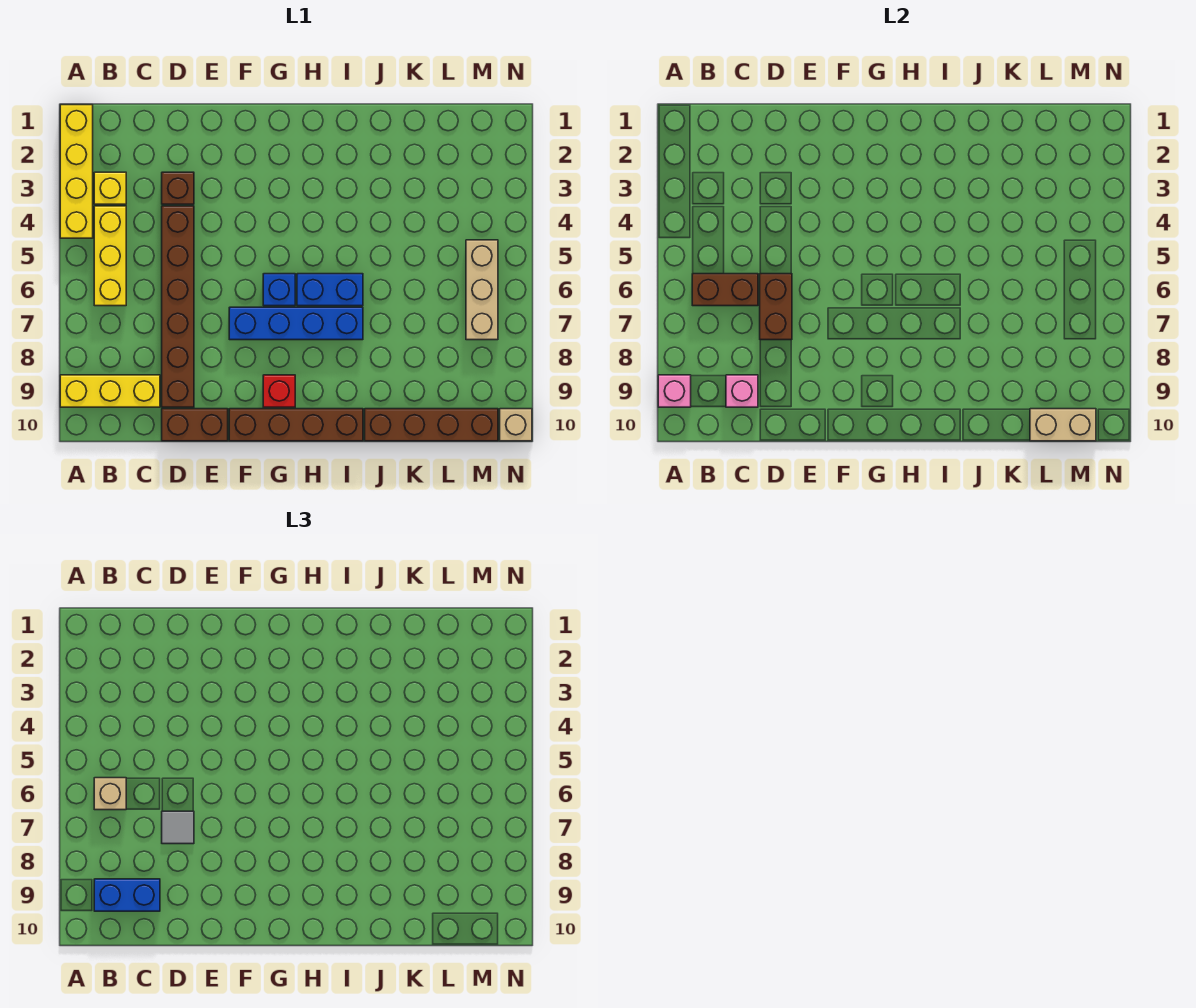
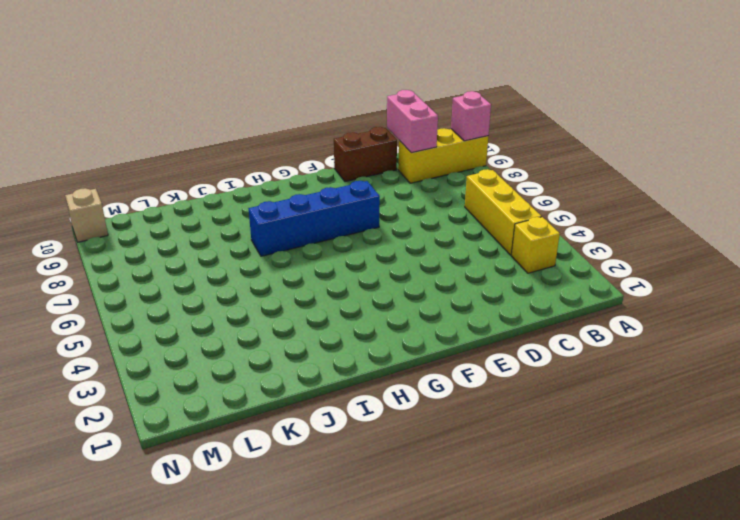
pink 1x2 brick [387,90,438,153] -> pink 1x1 brick [726,375,758,407]
none -> yellow 1x4 brick [60,105,93,238]
none -> brown 1x1 brick [162,172,194,204]
none -> brown 1x6 brick [162,206,194,407]

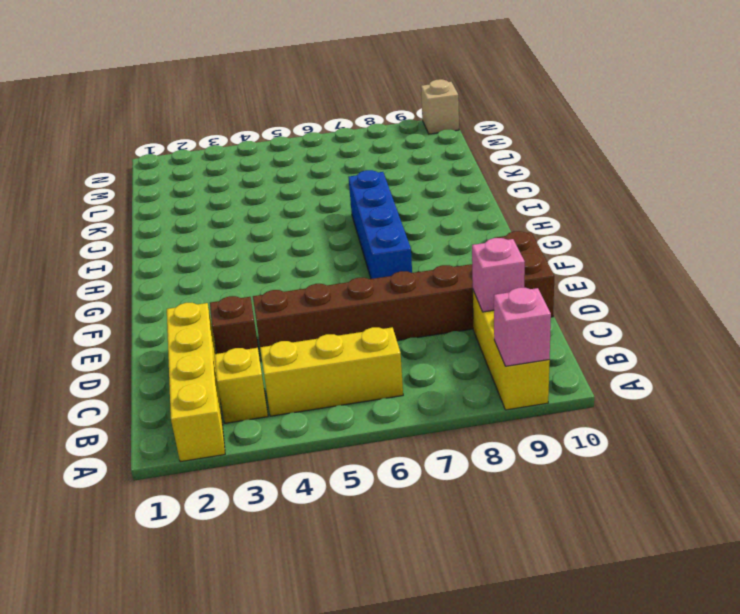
yellow 1x4 brick [167,303,225,462] -> yellow 1x4 brick turned to [60,105,93,238]
none -> brown 1x4 brick [229,409,363,441]
none -> blue 1x1 brick [263,274,295,306]
none -> red 1x1 brick [263,375,295,407]

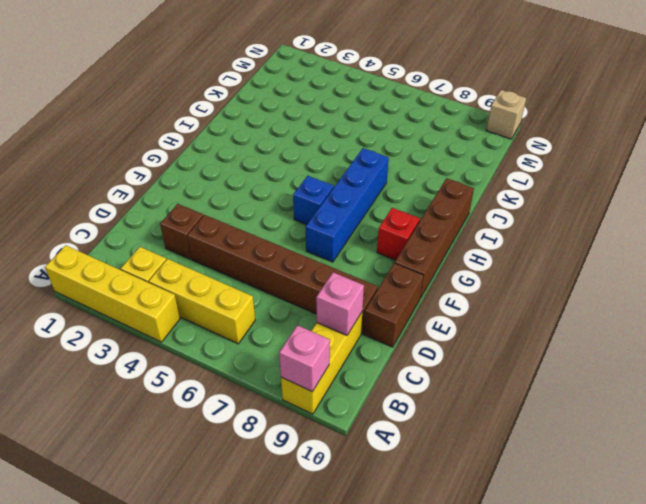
none -> blue 1x2 brick [297,274,363,306]
none -> brown 1x4 brick [365,409,498,441]
none -> tan 1x3 brick [466,240,498,340]

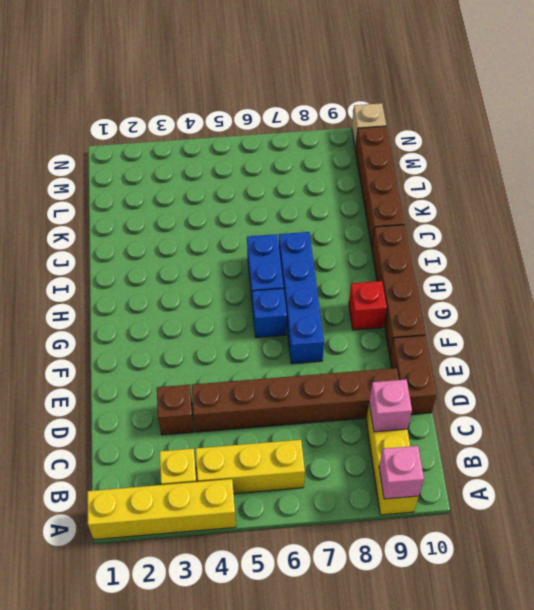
none -> tan 1x3 brick [466,240,498,340]
none -> brown 1x2 brick [692,274,758,306]
none -> brown 1x2 brick [760,274,792,340]

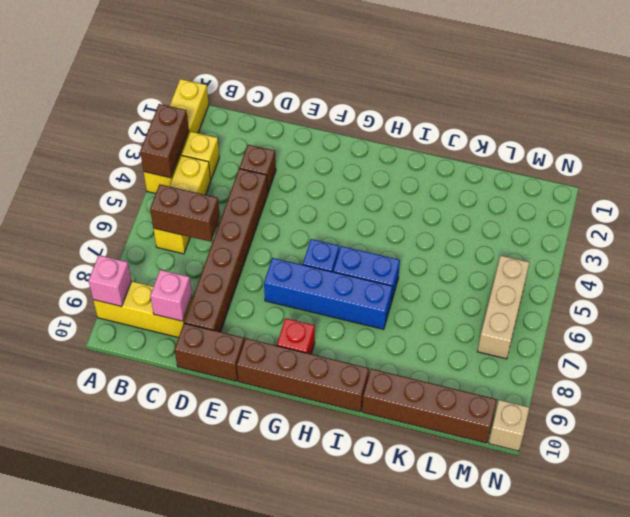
brown 1x2 brick [140,104,189,178] -> brown 1x2 brick moved to [760,274,792,340]
none -> tan 1x2 brick [1030,409,1096,441]
none -> tan 1x1 brick [94,778,126,810]
none -> blue 1x2 brick [94,879,160,911]

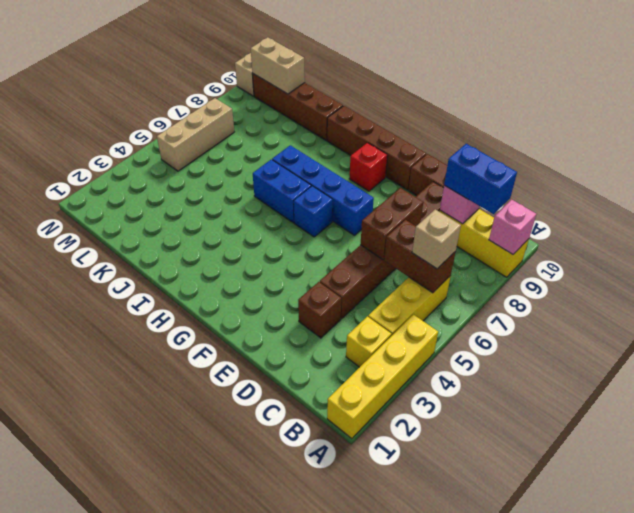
none -> grey 1x1 tile [162,811,194,844]

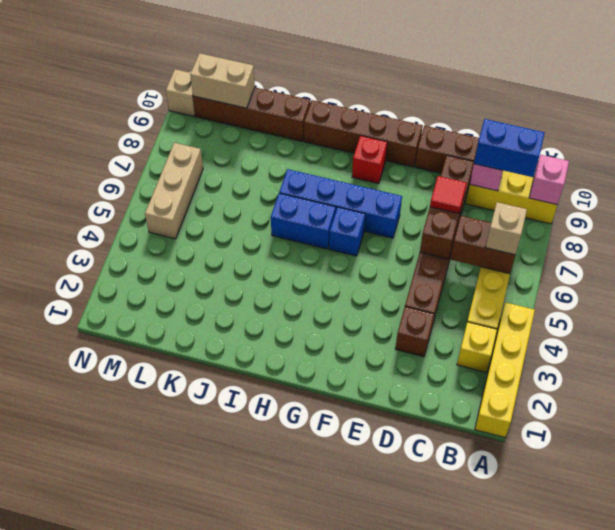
red 1x1 tile [430,176,467,214] -> grey 1x1 tile [162,811,194,844]

